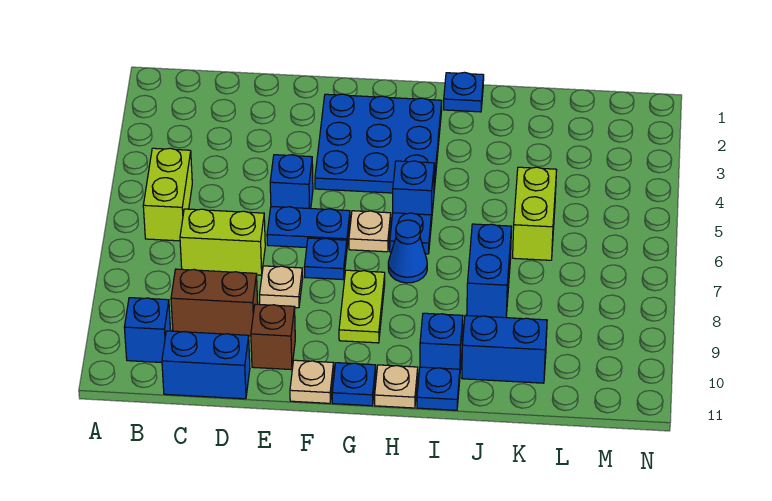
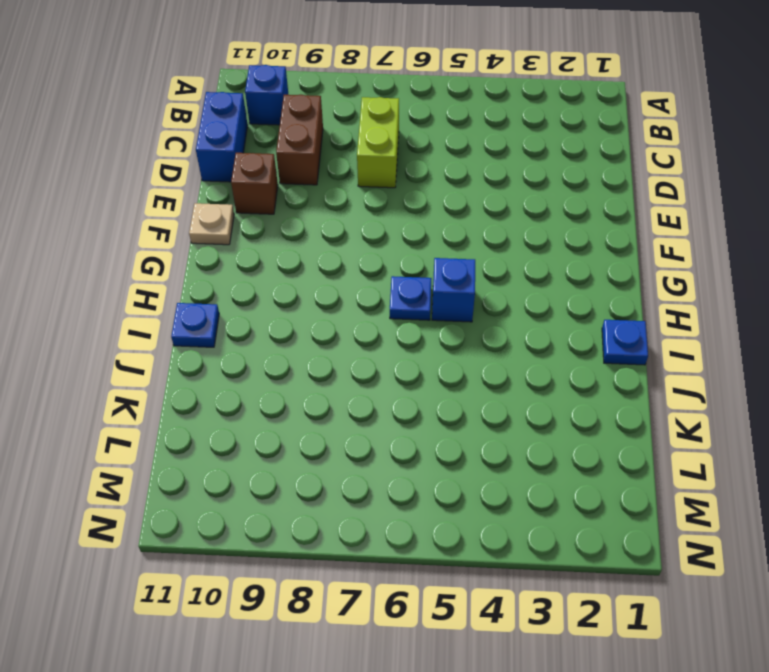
none -> lime 1x2 brick [143,148,192,241]
none -> blue 1x1 brick [270,155,313,209]
none -> blue 1x2 plate [267,207,350,248]

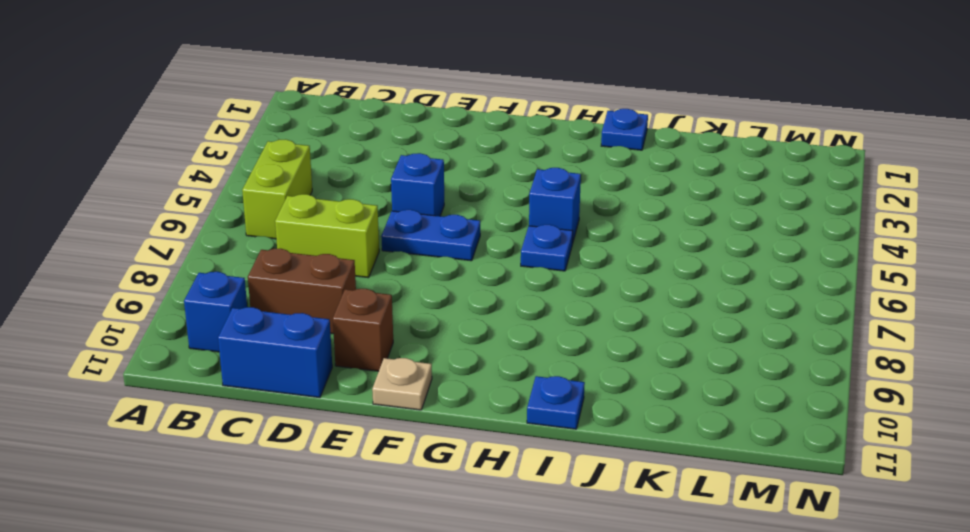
none -> tan 1x1 plate [260,266,303,308]
none -> blue 3x3 plate [315,94,442,193]
none -> blue 1x1 plate [304,238,347,280]

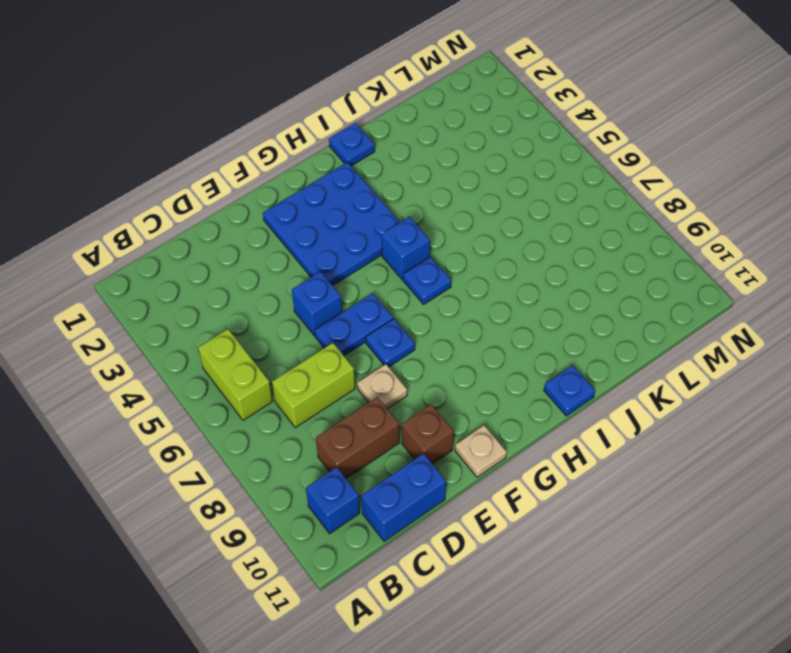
none -> tan 1x1 plate [349,211,391,252]
none -> lime 1x2 plate [339,270,385,343]
none -> blue 1x1 plate [332,363,376,406]

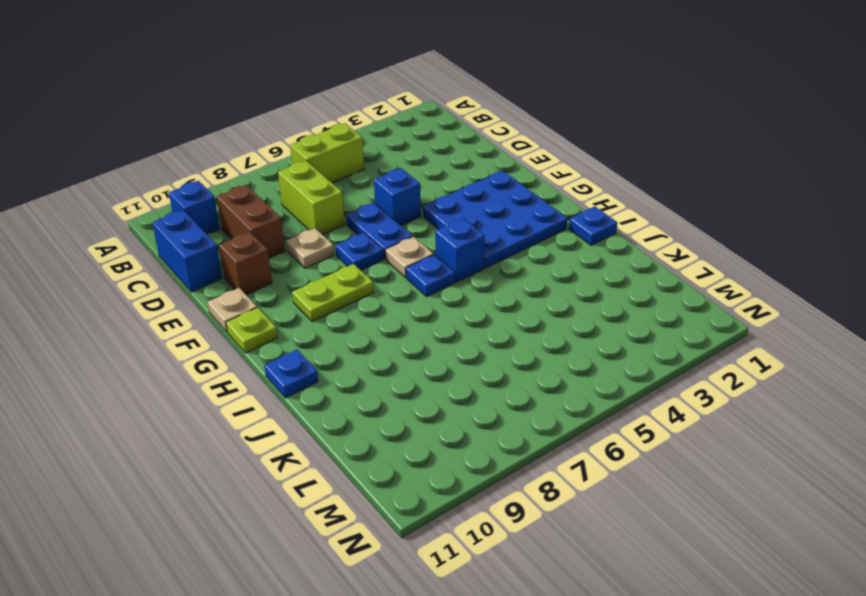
lime 1x1 plate [226,307,278,353] -> blue 1x1 plate [332,363,376,406]
none -> blue 1x1 cone [388,220,427,283]
none -> tan 1x1 plate [375,365,418,408]
none -> blue 1x1 brick [420,313,463,370]

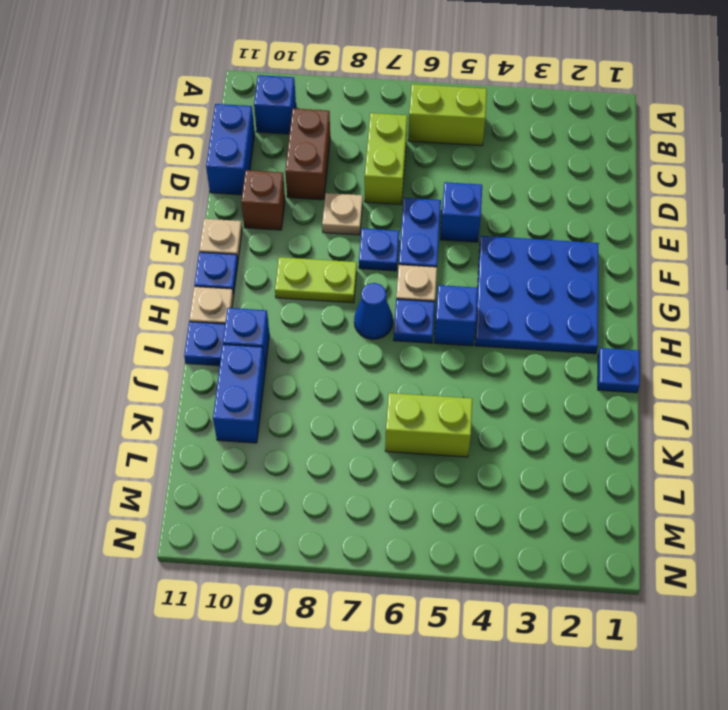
none -> blue 1x2 brick [467,224,512,318]

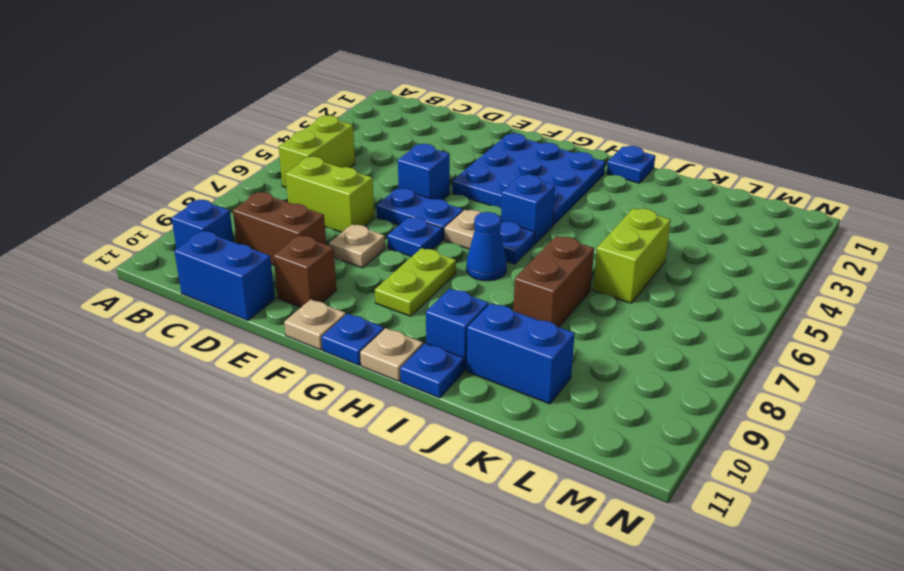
brown 1x2 brick [514,236,594,327] -> blue 1x2 brick [467,224,512,318]

